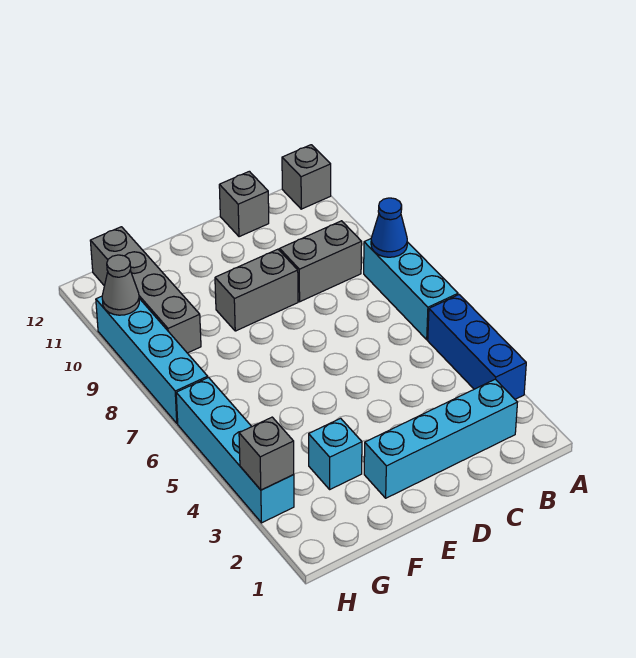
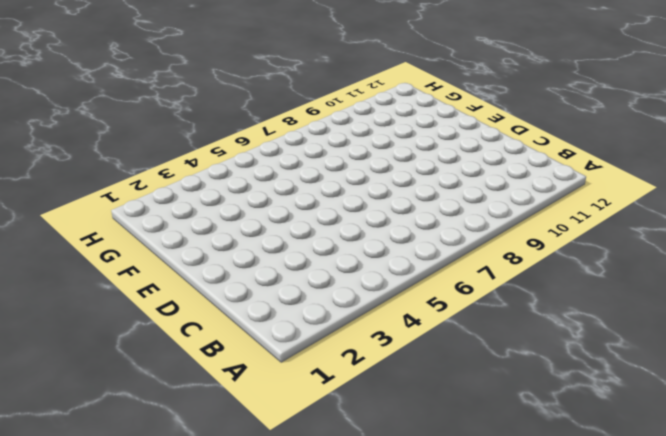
none -> blue 1x3 brick [428,295,526,399]
none -> cyan 1x3 brick [364,239,458,340]
none -> grey 1x1 brick [282,145,331,209]

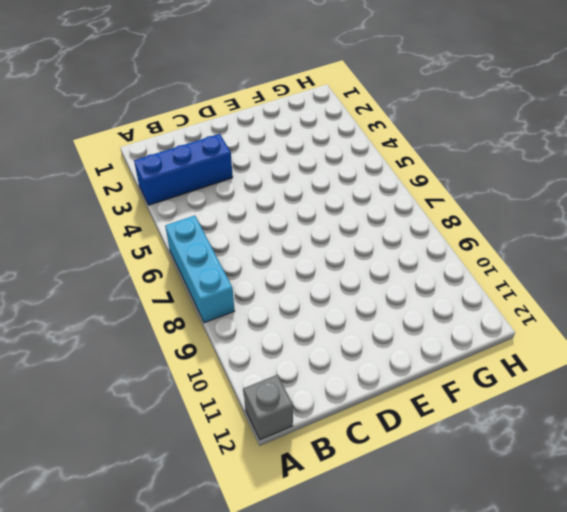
blue 1x3 brick [134,134,233,205] -> blue 1x3 brick turned to [428,295,526,399]
none -> cyan 1x4 brick [364,379,518,498]
none -> grey 1x2 brick [280,221,362,302]
none -> grey 1x1 brick [219,171,269,237]

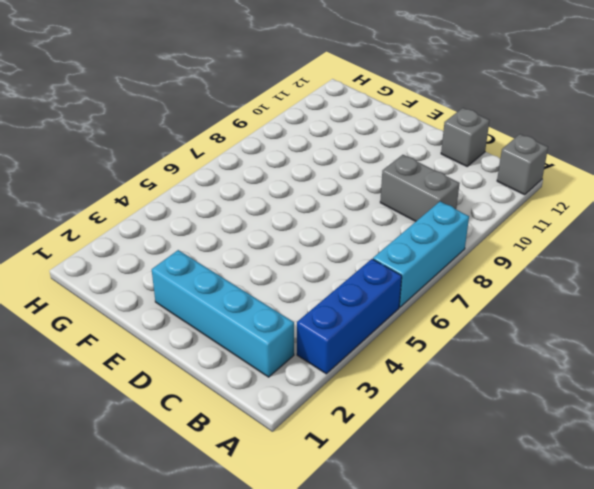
none -> grey 1x2 brick [215,249,298,331]
none -> cyan 1x1 brick [309,418,362,489]
none -> grey 1x4 brick [90,227,201,353]

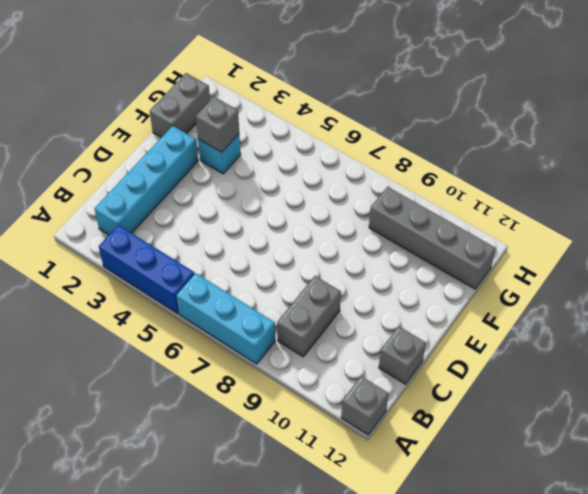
grey 1x2 brick [150,73,210,137] -> grey 1x2 brick moved to [215,249,298,331]
grey 1x1 brick [196,97,239,152] -> grey 1x1 brick moved to [239,417,294,490]
none -> cyan 1x4 brick [176,378,294,523]
none -> cyan 1x4 brick [96,296,208,423]
none -> blue 1x1 cone [371,198,407,257]

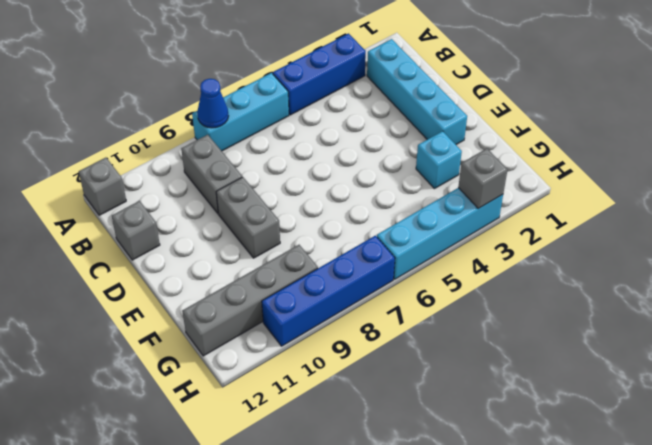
blue 1x4 brick [262,236,395,346] -> cyan 1x4 brick [96,296,208,423]
none -> grey 1x1 cone [102,255,139,315]

